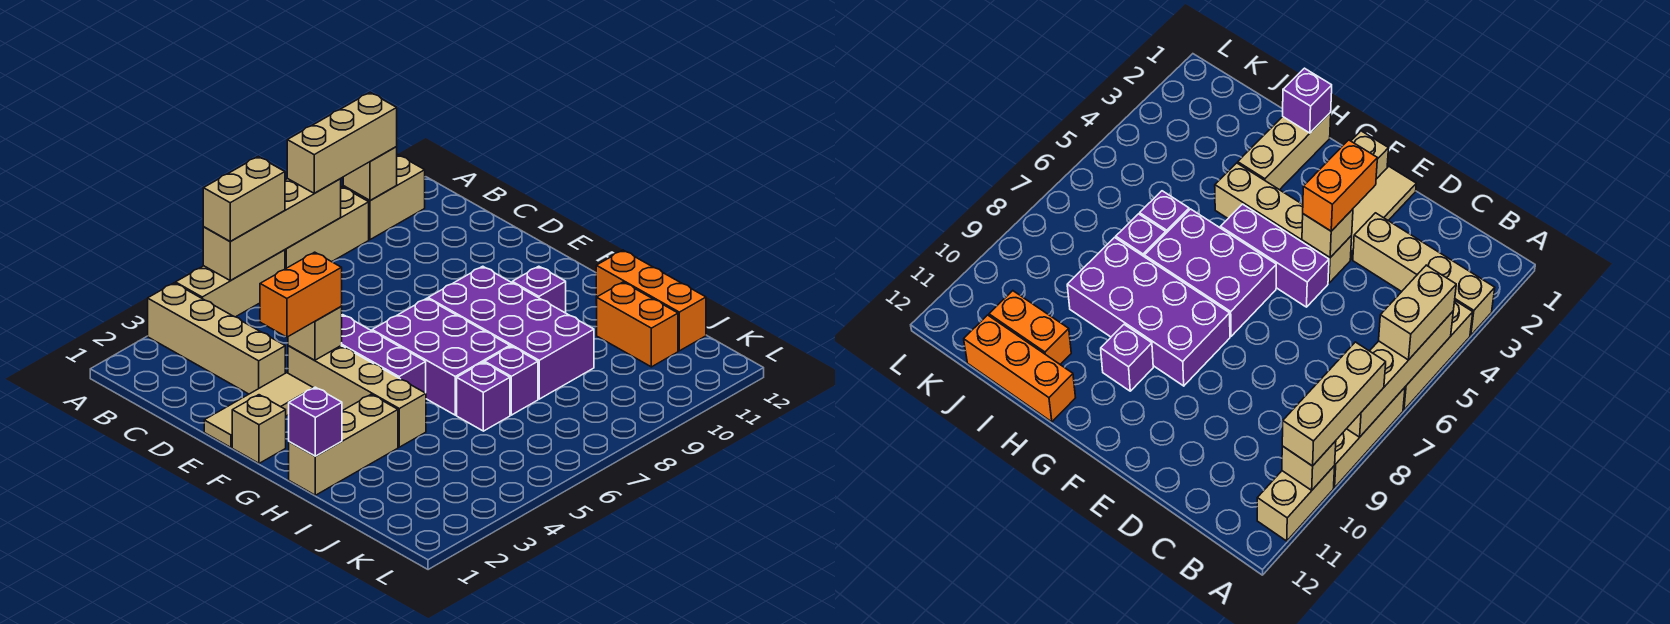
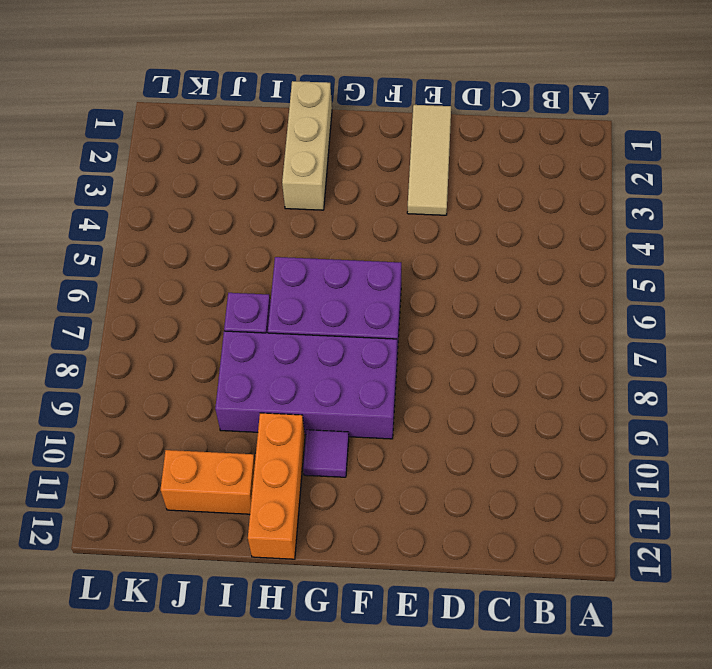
purple 1x1 tile [303,430,349,477] -> purple 1x1 brick [512,266,566,313]
orange 1x3 brick [248,413,305,559] -> orange 1x3 brick turned to [596,250,706,351]
none -> tan 1x4 brick [148,283,285,394]
none -> tan 1x3 brick [176,250,285,317]
none -> tan 1x3 brick [285,187,369,269]

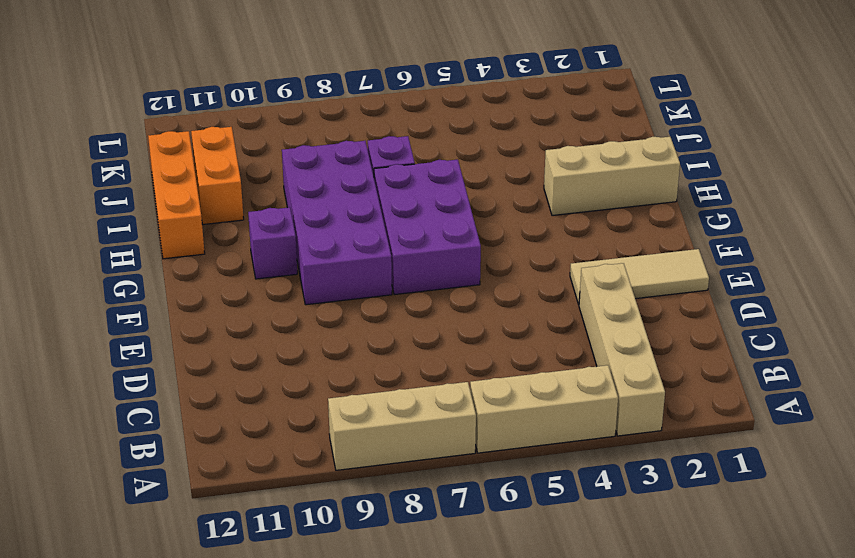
none -> tan 1x2 brick [343,155,425,240]
none -> tan 1x4 brick [288,345,426,447]
none -> purple 1x3 brick [342,315,426,393]

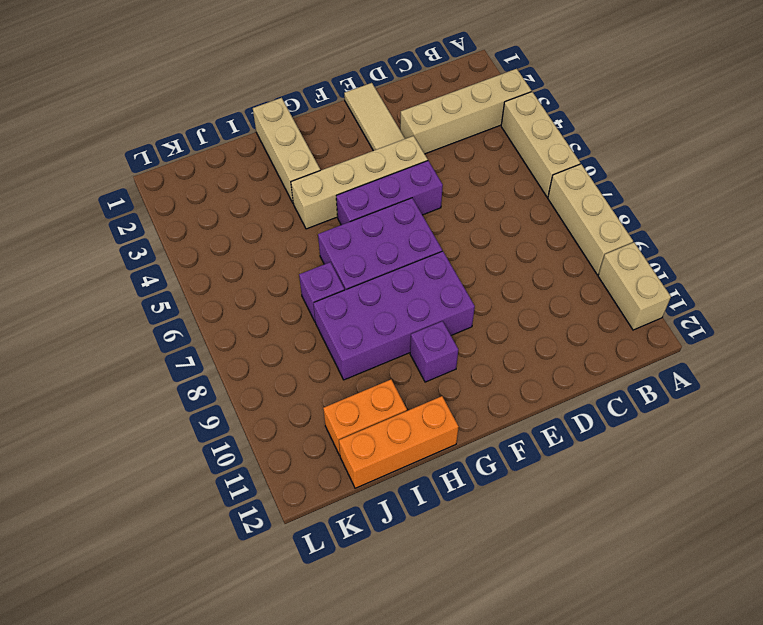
none -> tan 1x1 brick [232,395,286,463]
none -> purple 1x1 brick [457,362,510,431]
none -> tan 1x4 brick [203,179,341,280]

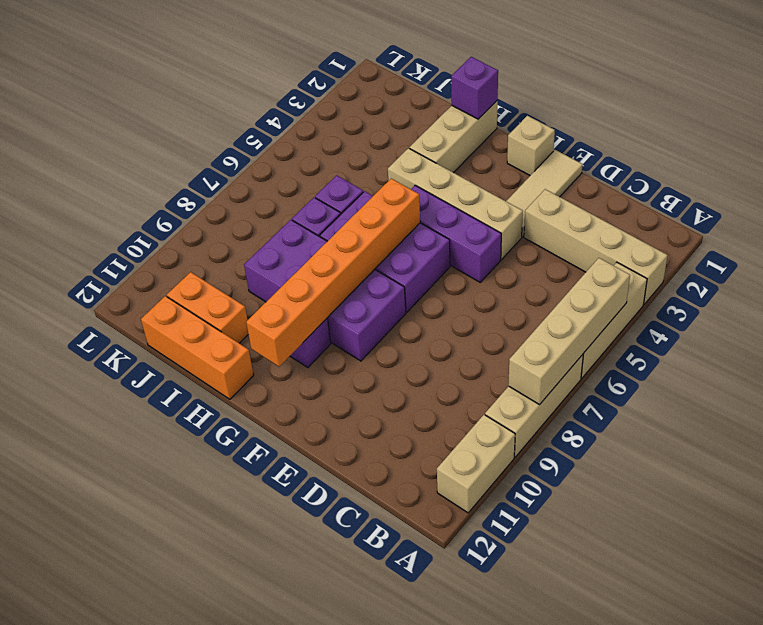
orange 1x6 brick [246,179,420,367] -> none
none -> tan 1x1 brick [343,147,397,201]
none -> tan 1x1 brick [288,307,342,360]
none -> tan 1x2 brick [203,157,285,241]

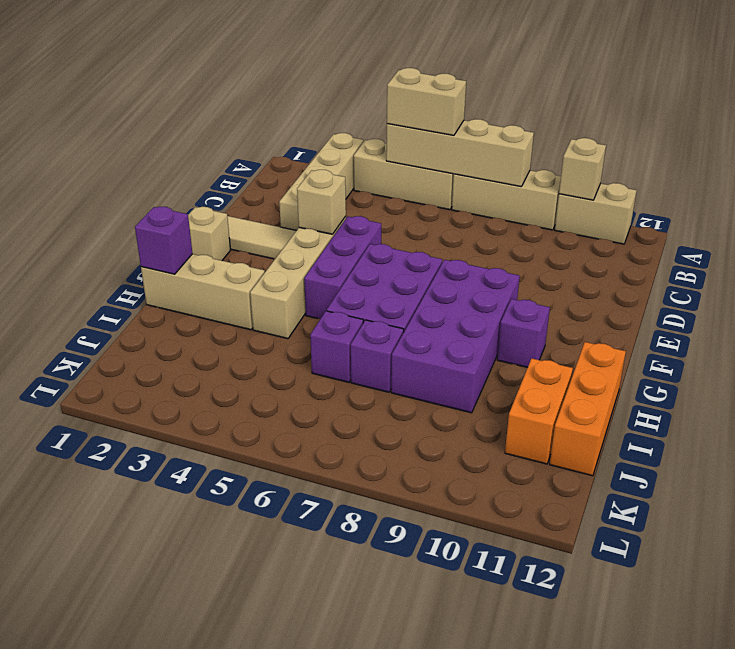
none -> tan 1x3 brick [287,93,397,193]
none -> orange 1x2 brick [260,252,342,337]

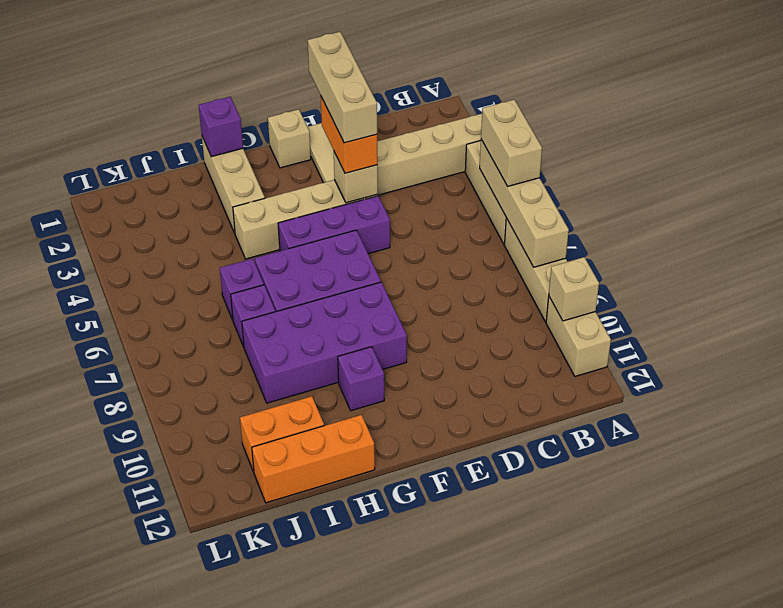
tan 1x3 brick [308,32,377,143] -> tan 1x3 brick moved to [287,93,397,193]

